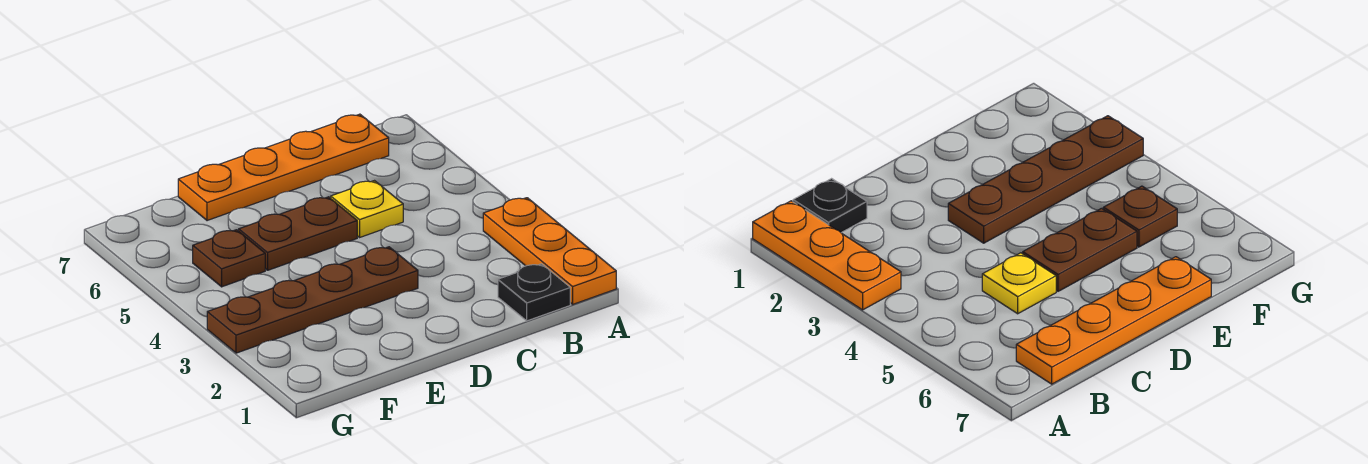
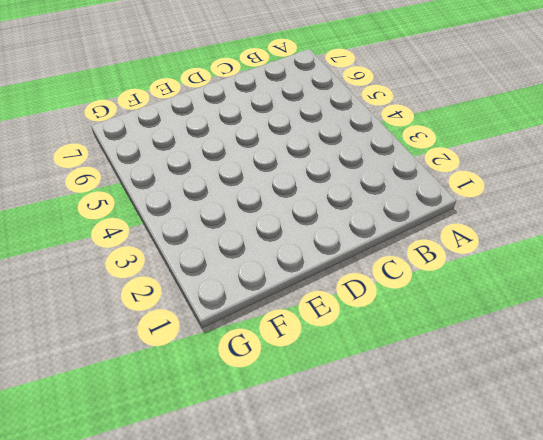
none -> orange 1x3 plate [483,198,616,304]
none -> black 1x1 plate [498,264,570,321]

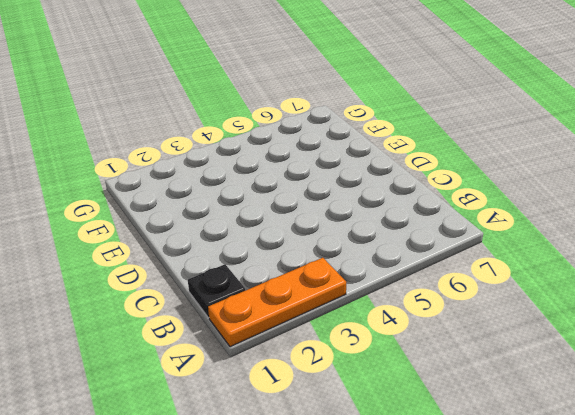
none -> orange 1x4 plate [178,114,389,221]
none -> yellow 1x1 plate [331,181,403,237]

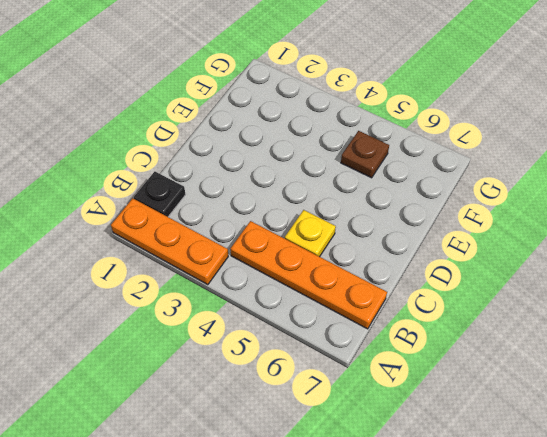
orange 1x4 plate [231,221,387,329] -> orange 1x4 plate turned to [178,114,389,221]
none -> brown 1x4 plate [207,247,418,353]
none -> brown 1x2 plate [239,197,357,270]

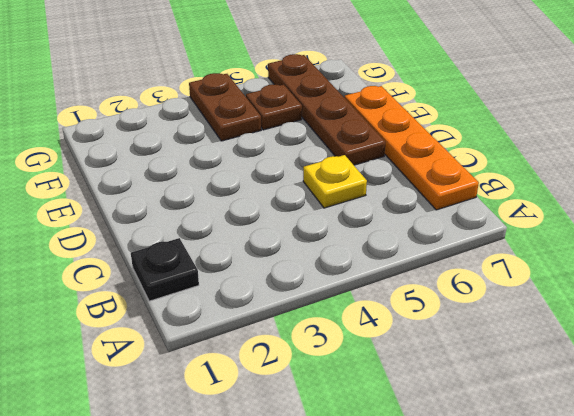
brown 1x4 plate [268,54,386,165] -> brown 1x4 plate moved to [207,247,418,353]
brown 1x2 plate [189,73,261,141] -> brown 1x2 plate moved to [239,197,357,270]
none -> orange 1x3 plate [483,198,616,304]

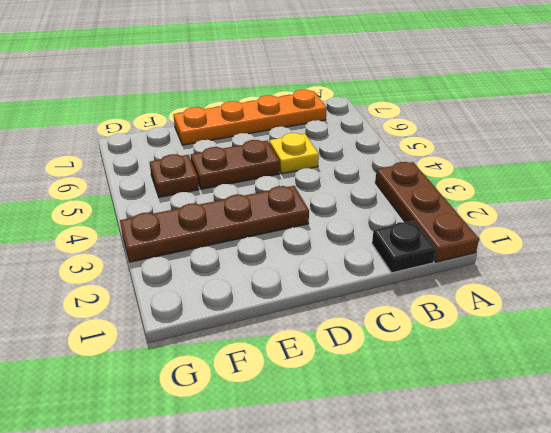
brown 1x3 plate [375,162,479,262] -> orange 1x3 plate [483,198,616,304]

